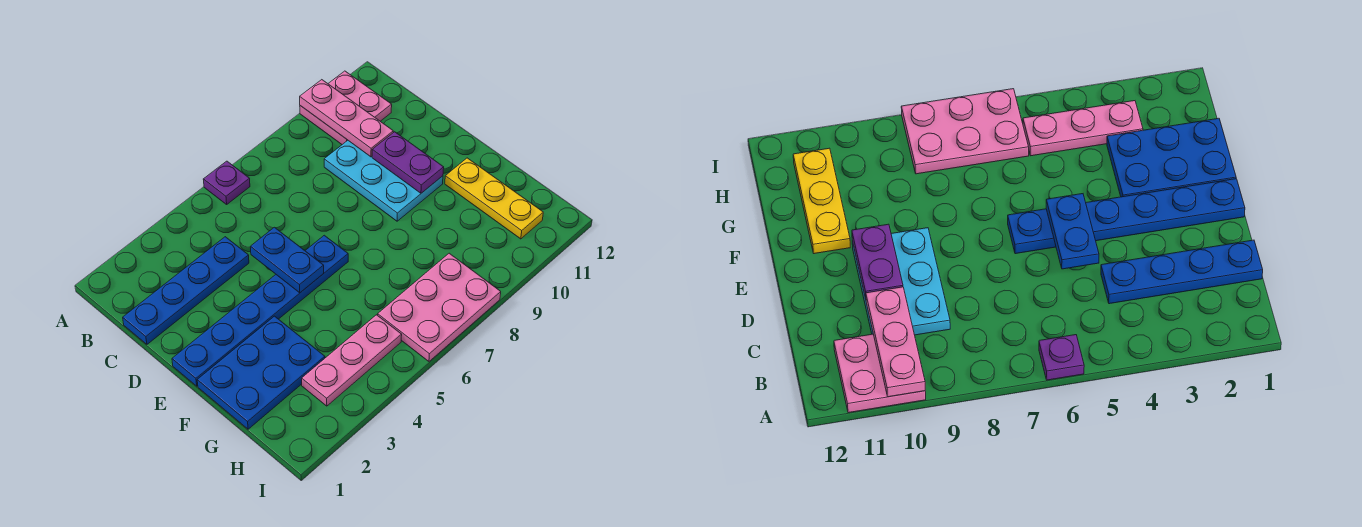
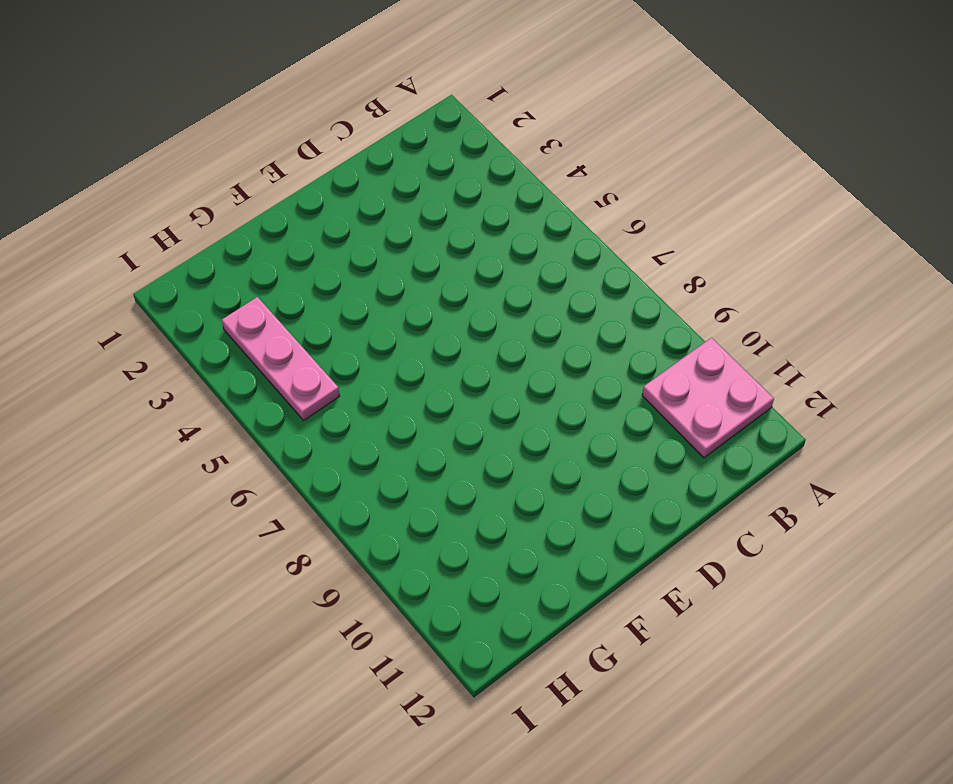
none -> purple 1x1 plate [203,161,250,204]
none -> blue 1x4 plate [123,237,249,344]
none -> cyan 2x3 plate [324,141,443,221]

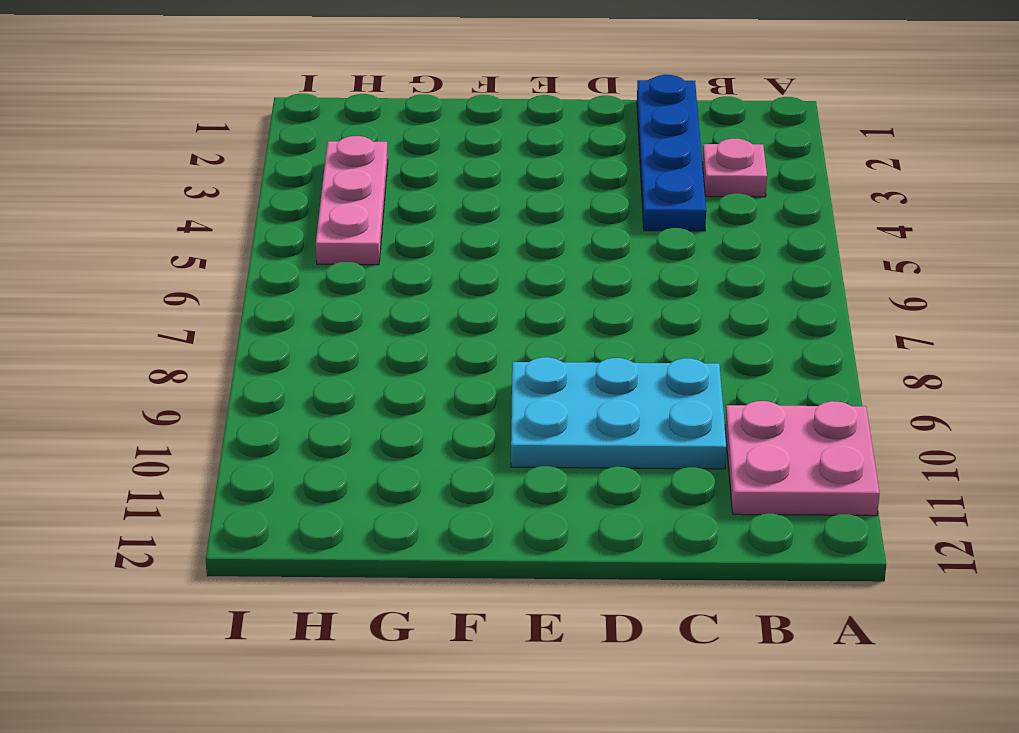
pink 1x1 plate [703,139,767,197] -> none
none -> purple 1x1 plate [203,161,250,204]
none -> blue 1x6 plate [172,235,348,386]
none -> blue 2x3 plate [197,316,325,429]

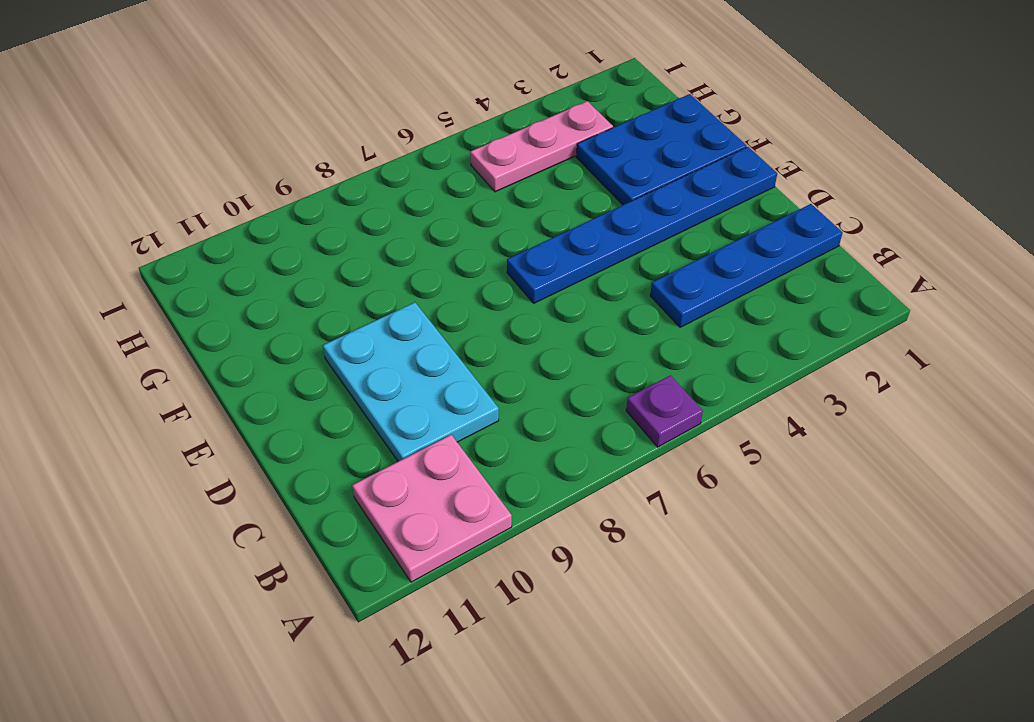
none -> yellow 1x3 plate [445,158,543,239]
none -> pink 2x3 plate [378,253,501,361]
none -> pink 1x3 plate [300,80,393,157]

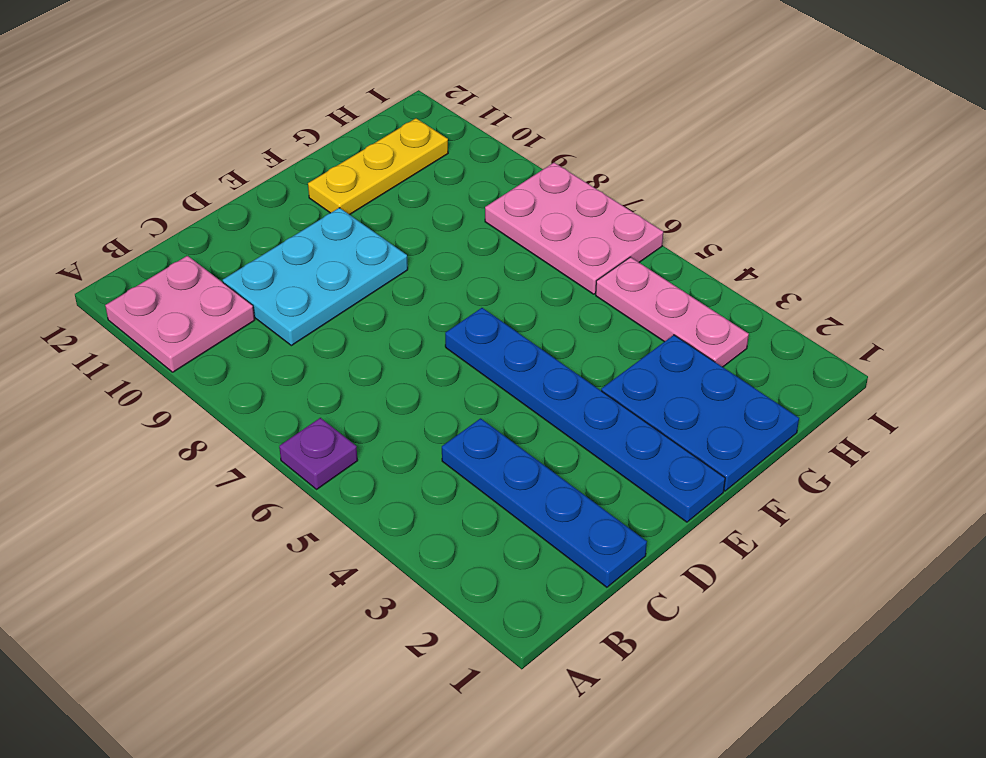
none -> pink 1x3 plate [300,80,393,157]
none -> blue 1x2 plate [251,227,324,293]
none -> purple 1x2 plate [372,132,444,193]

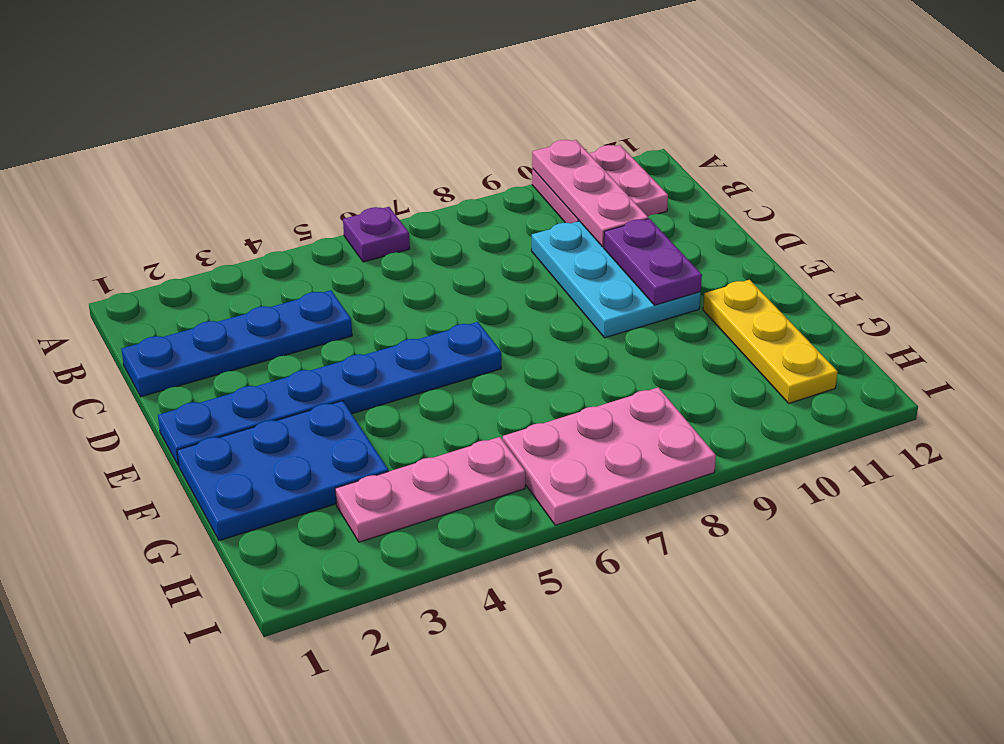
none -> blue 1x2 plate [251,227,324,293]

